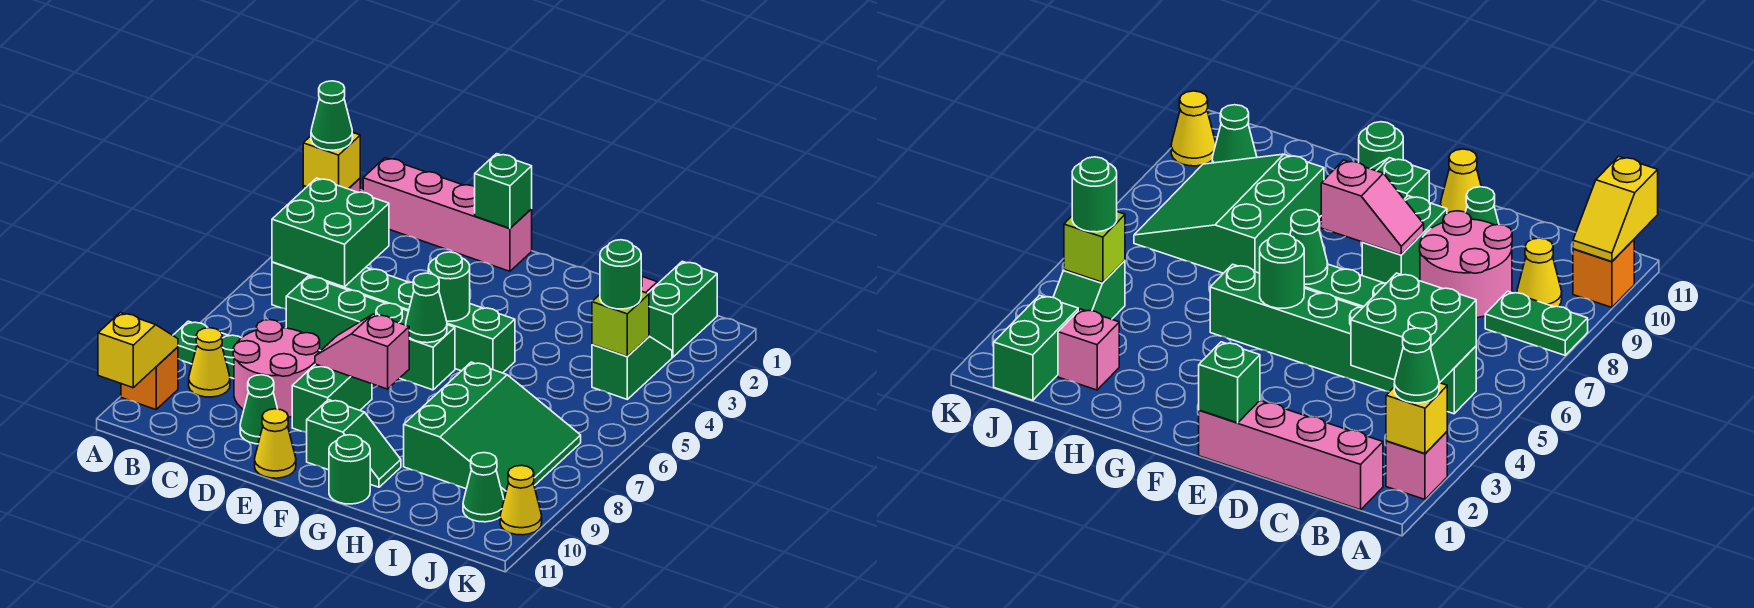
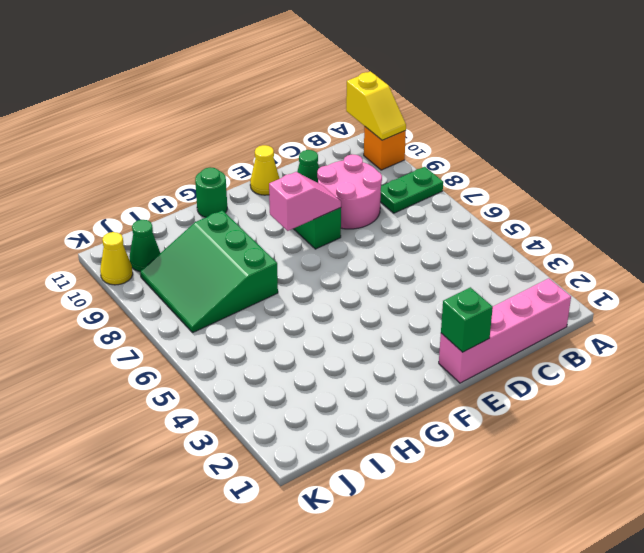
none -> pink 1x1 brick [1386,432,1447,499]
none -> green 1x6 brick [272,262,515,373]
none -> yellow 1x1 cone [189,328,230,397]

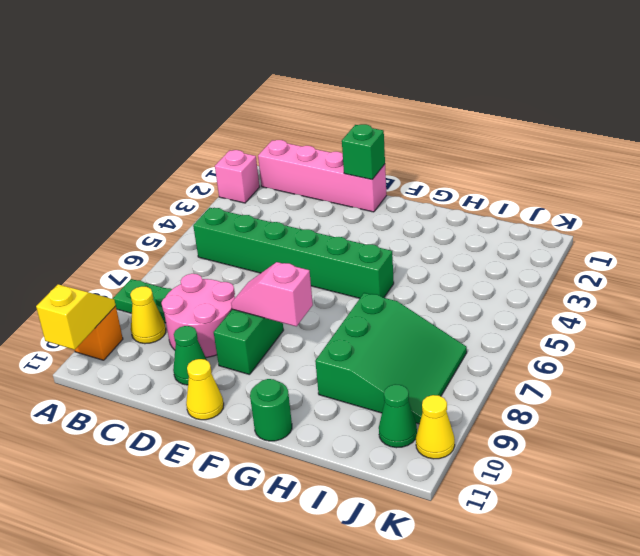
none -> green 1x4 brick [286,276,455,390]
none -> green 1x2 slope [307,400,401,487]
none -> pink 1x1 brick [1058,309,1119,390]

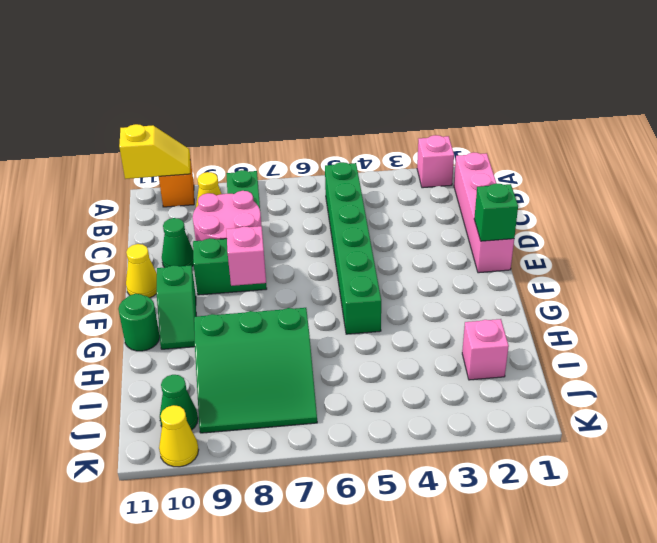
none -> green 1x4 brick [286,276,455,390]
none -> green 1x2 brick [648,261,717,357]
none -> green 1x2 slope [592,337,672,399]

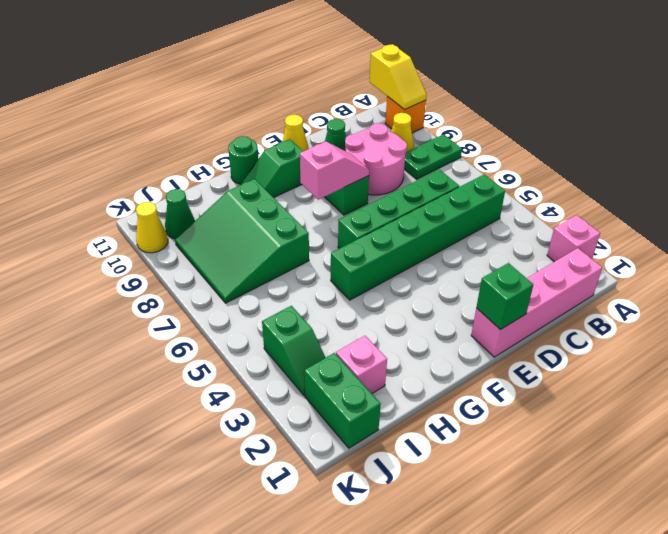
none -> yellow 1x1 brick [303,132,360,189]
none -> green 2x2 brick [272,178,389,287]
none -> green 1x1 round brick [428,252,470,321]

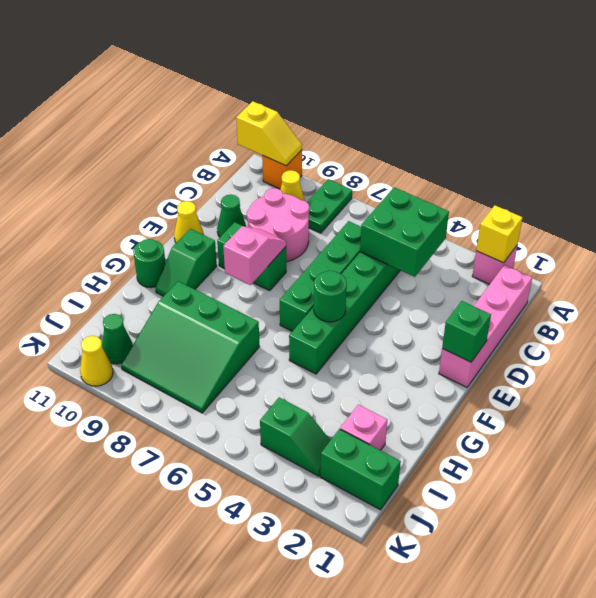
none -> green 1x1 cone [406,273,447,343]
none -> lime 1x1 brick [592,291,649,357]
none -> green 1x1 cone [311,81,352,150]

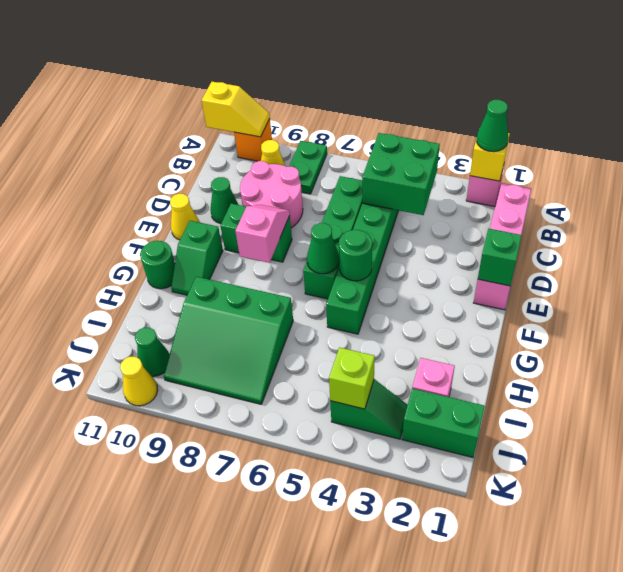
none -> green 1x1 round brick [600,240,641,309]

